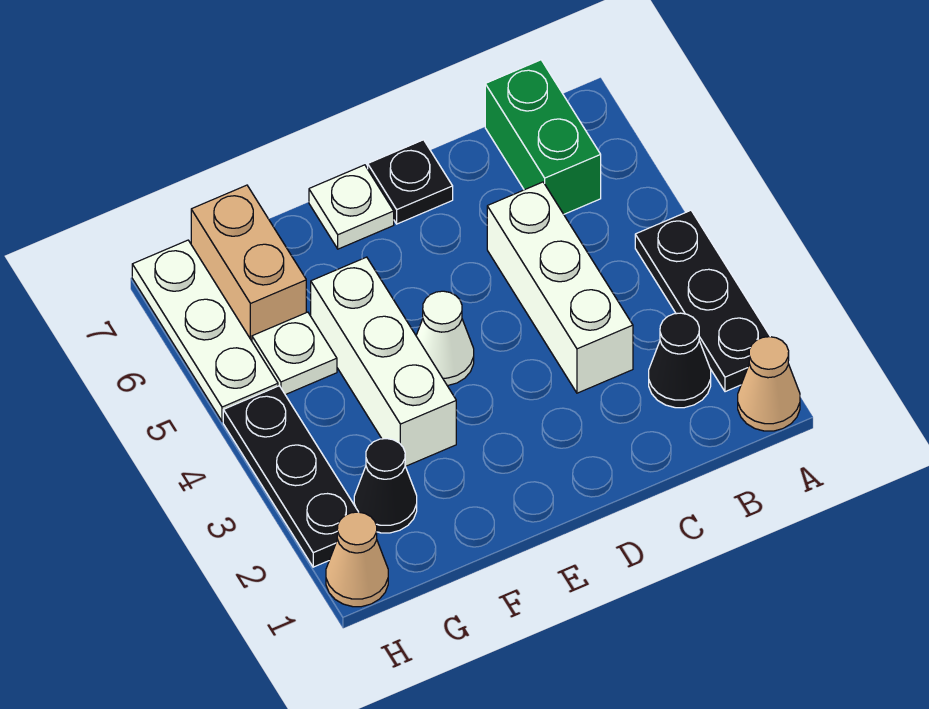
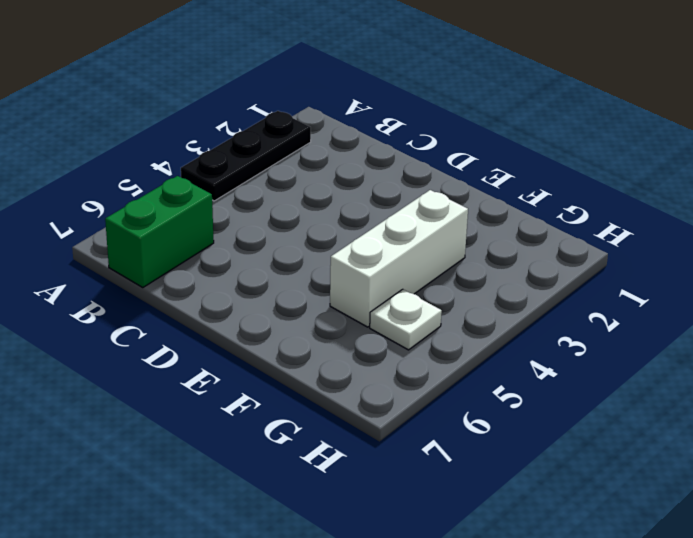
none -> tan 1x1 cone [738,337,800,431]
none -> black 1x1 cone [649,313,711,408]
none -> white 1x3 brick [487,182,633,393]

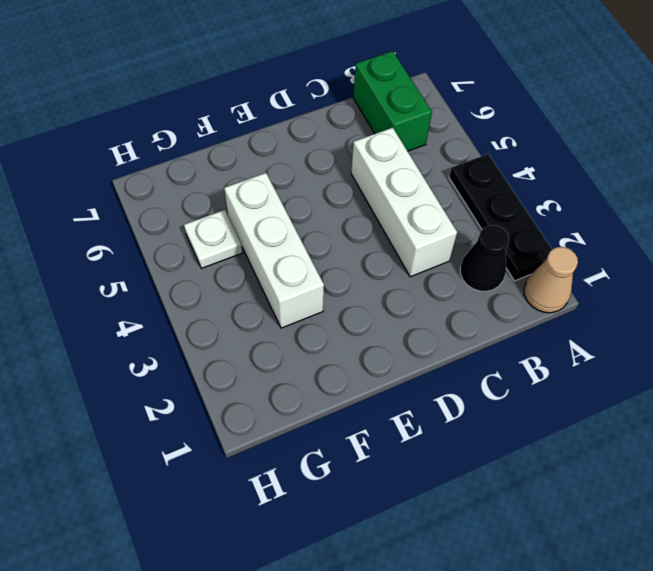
none -> black 1x1 plate [368,140,453,224]
none -> white 1x1 cone [416,291,474,386]
none -> white 1x1 plate [309,165,394,249]

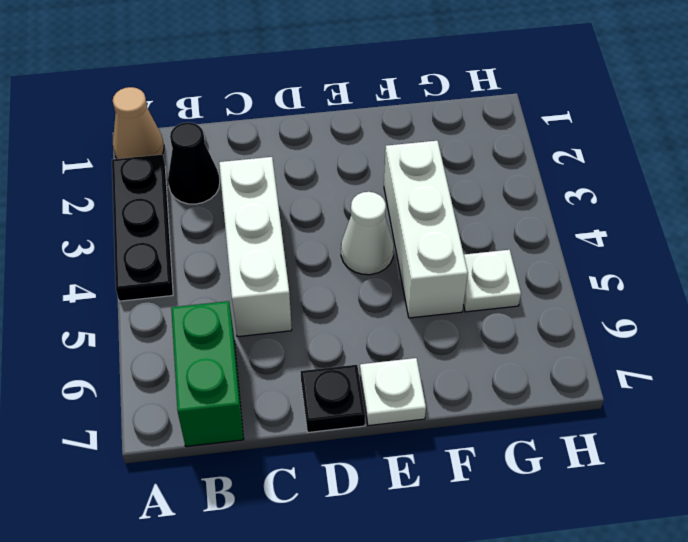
none -> black 1x1 cone [354,439,417,533]
none -> tan 1x2 brick [191,185,306,341]
none -> tan 1x1 cone [326,512,388,607]

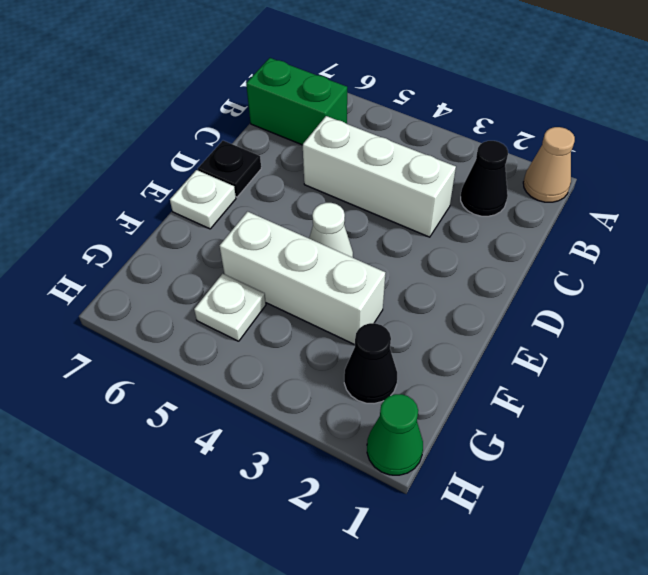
green 1x1 cone [367,394,423,475] -> tan 1x1 cone [326,512,388,607]
none -> black 1x3 plate [635,210,770,392]
none -> tan 1x2 brick [191,185,306,341]
none -> black 1x3 plate [223,386,358,567]

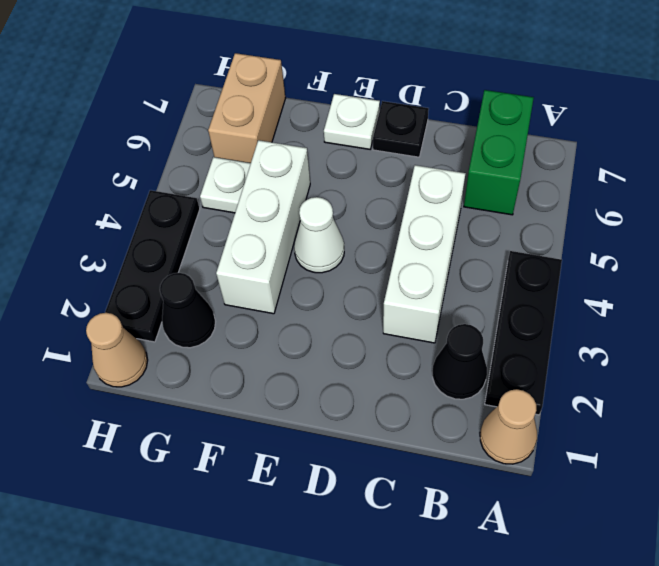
none -> white 1x3 plate [132,240,278,421]

